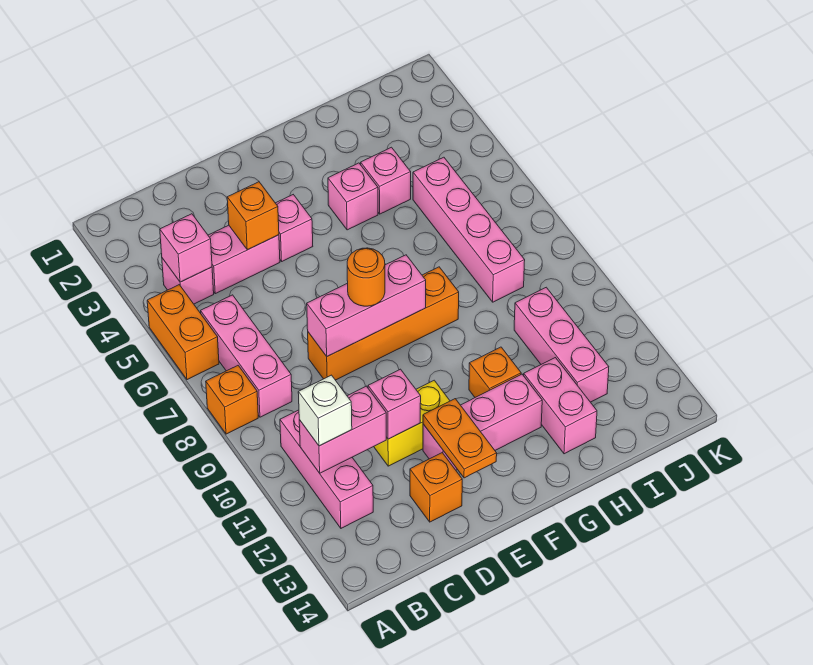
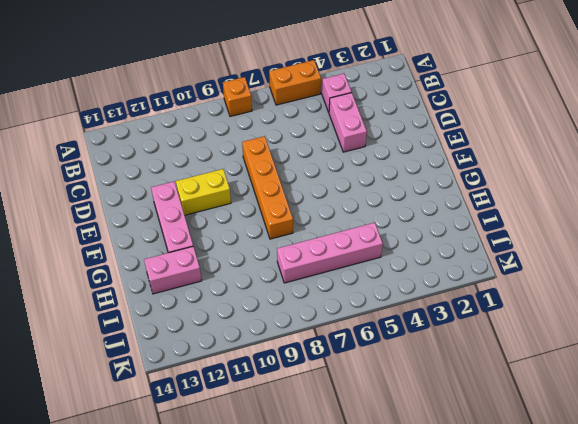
yellow 1x2 brick [176,169,231,215] -> yellow 1x2 brick turned to [374,380,450,466]
none -> pink 1x3 brick [201,295,292,417]
none -> pink 1x3 brick [280,410,373,528]
none -> orange 1x1 brick [410,453,462,522]

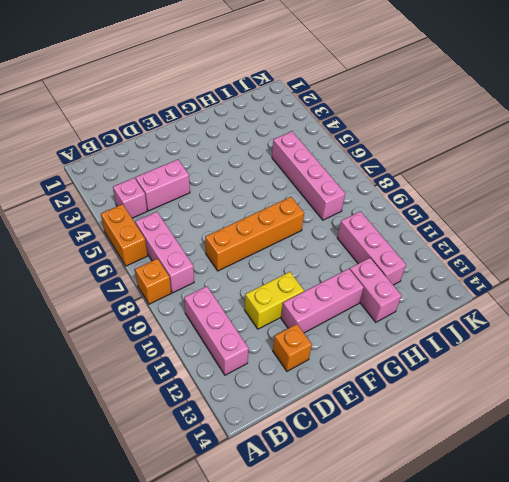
none -> pink 1x1 brick [276,195,313,261]
none -> pink 1x1 brick [328,163,378,230]
none -> orange 1x1 brick [469,347,521,397]

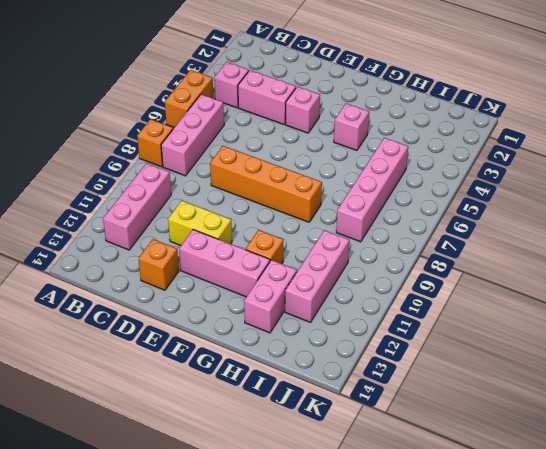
none -> pink 1x1 brick [361,147,411,214]
none -> pink 1x1 brick [160,214,212,282]
none -> pink 1x2 brick [299,386,386,473]

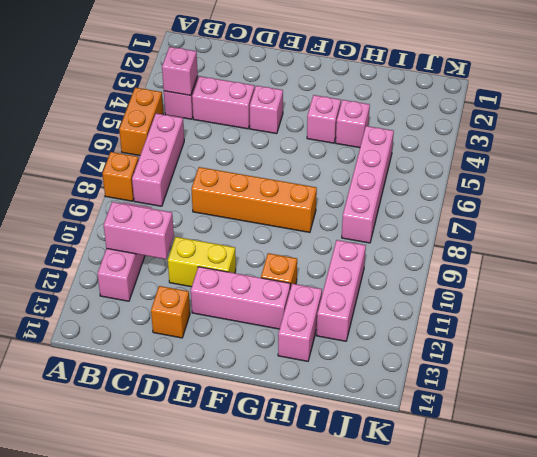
none -> orange 1x1 brick [227,182,279,250]
none -> pink 1x3 brick [307,255,426,356]
none -> pink 1x1 brick [368,369,421,439]

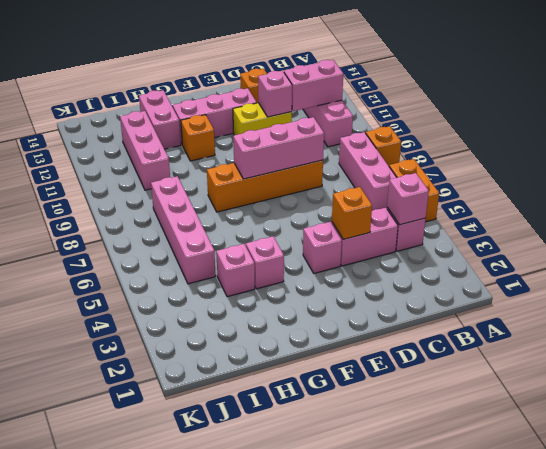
none -> orange 1x2 plate [423,399,497,478]
none -> white 1x1 brick [298,375,352,446]
none -> orange 1x1 round brick [347,248,385,306]

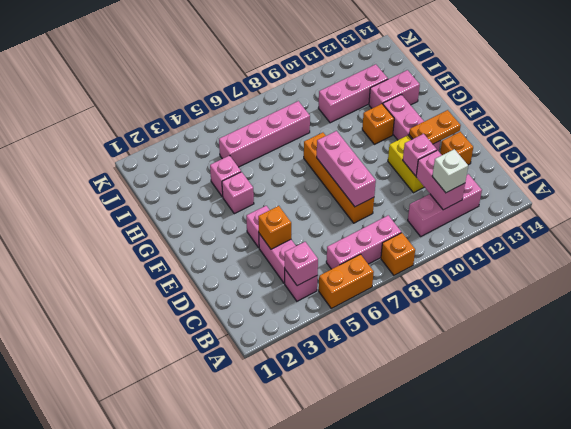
none -> orange 1x1 round brick [347,248,385,306]

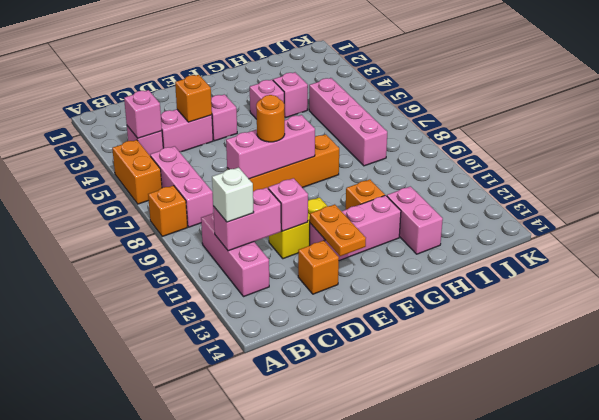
none -> pink 1x3 brick [514,287,609,402]

